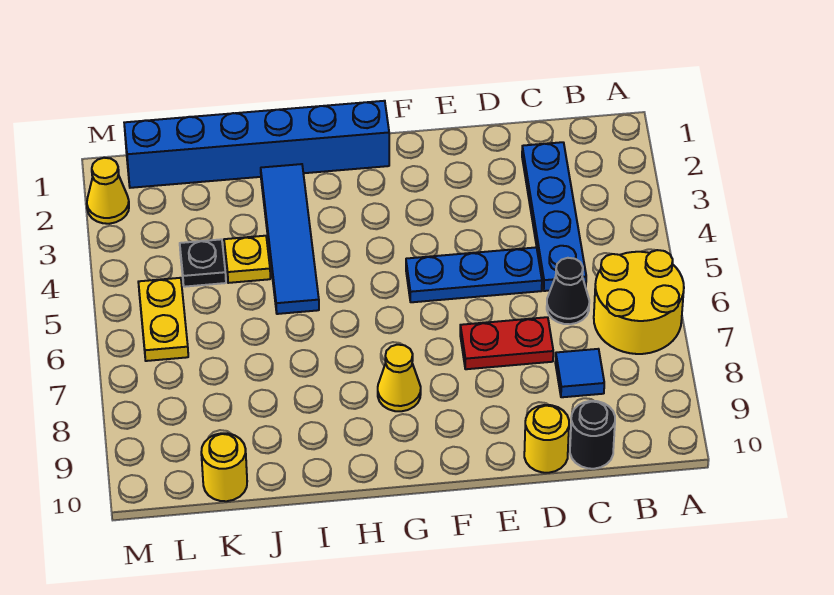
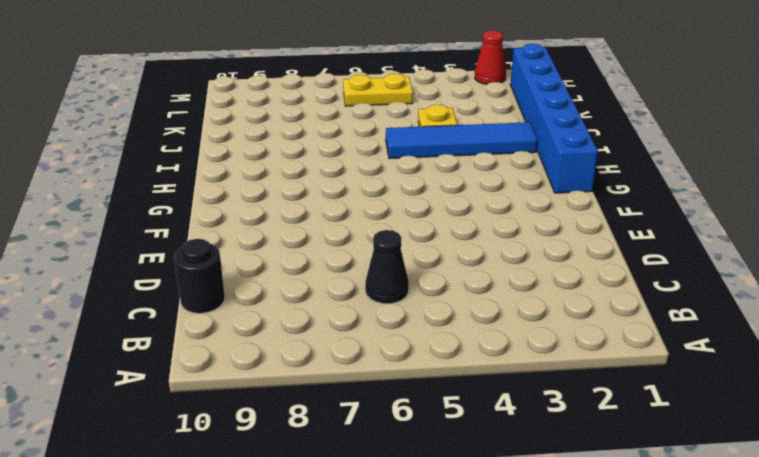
red 1x1 cone [475,31,506,84] -> yellow 1x1 cone [87,158,129,224]
none -> yellow 2x2 round brick [594,250,684,354]
none -> blue 1x4 plate [522,142,586,291]
none -> blue 1x1 tile [555,349,604,397]

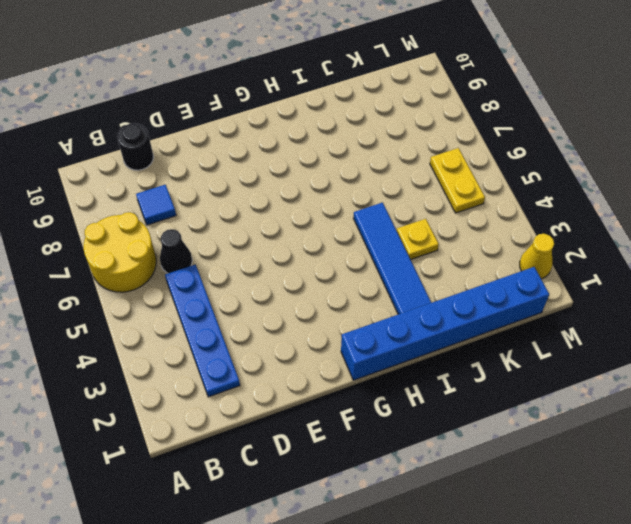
none -> blue 1x3 plate [406,247,542,302]
none -> red 1x2 plate [460,317,553,369]
none -> yellow 1x1 round brick [524,405,569,473]

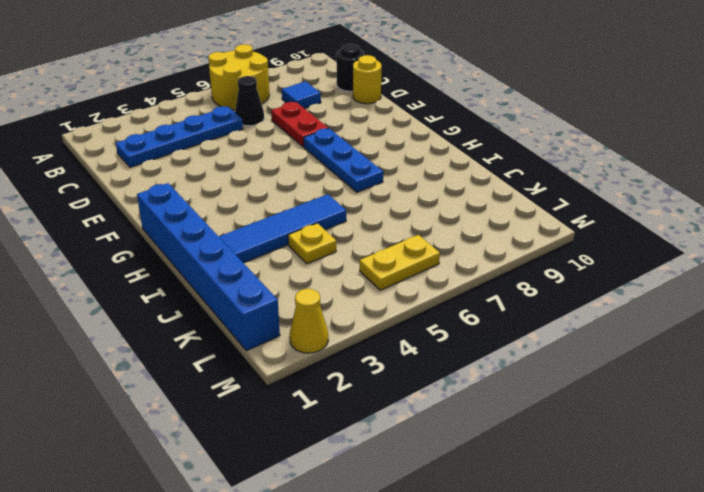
blue 1x3 plate [304,128,383,192] -> blue 1x3 plate moved to [406,247,542,302]
none -> yellow 1x1 cone [378,345,421,411]
none -> black 1x1 plate [180,239,226,287]
none -> yellow 1x1 round brick [201,433,247,501]

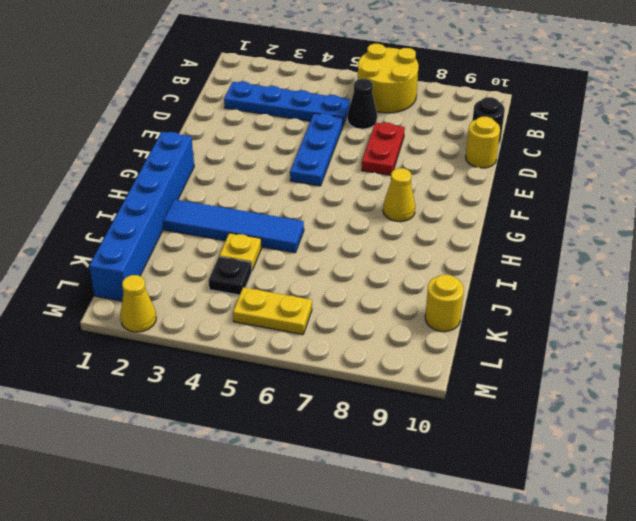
none -> blue 1x1 tile [555,349,604,397]

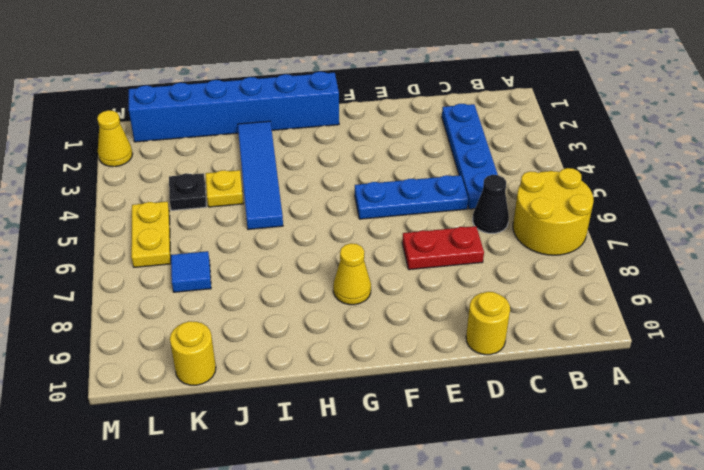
blue 1x1 tile [171,251,211,292] -> blue 1x1 tile moved to [555,349,604,397]
none -> black 1x1 round brick [570,401,615,469]

